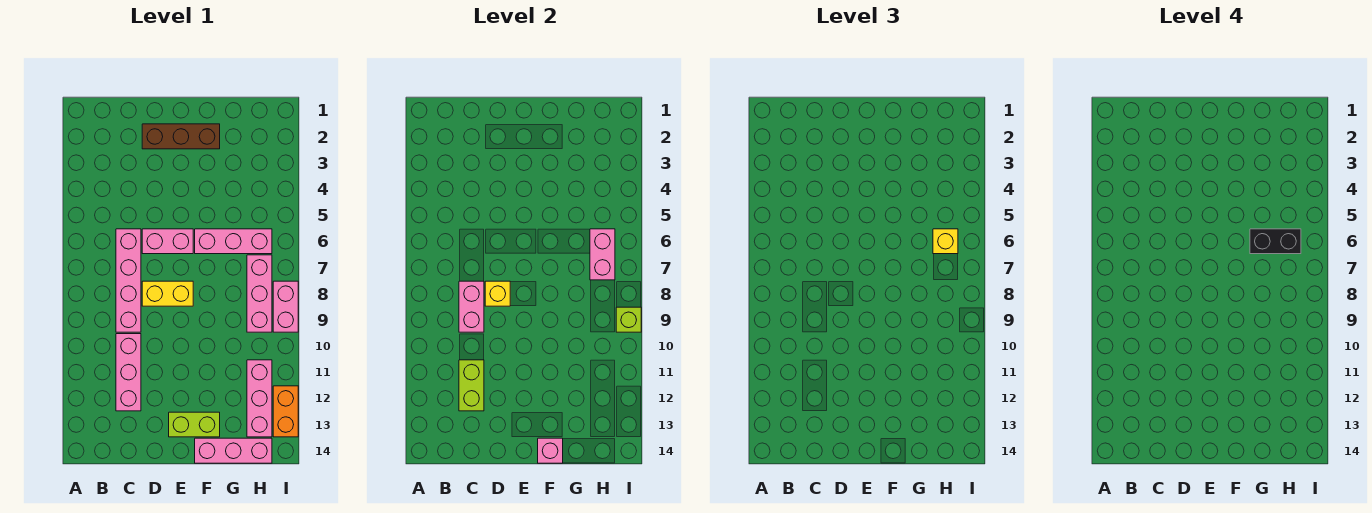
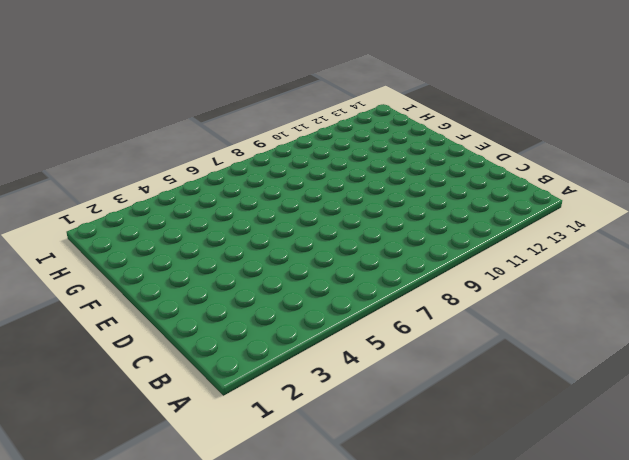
none -> pink 1x4 brick [116,229,141,332]
none -> pink 1x3 brick [116,334,141,411]
none -> brown 1x3 brick [142,124,220,149]

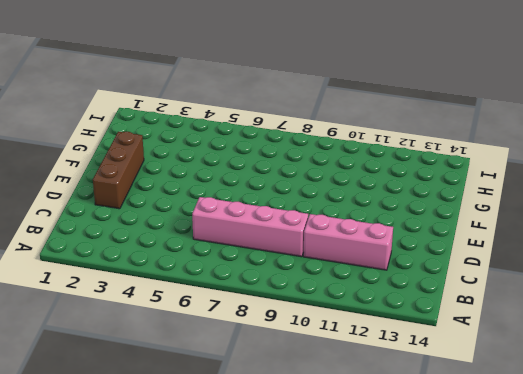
none -> pink 1x2 brick [142,229,193,254]
none -> yellow 1x2 brick [142,281,193,306]
none -> lime 1x2 brick [169,412,220,437]

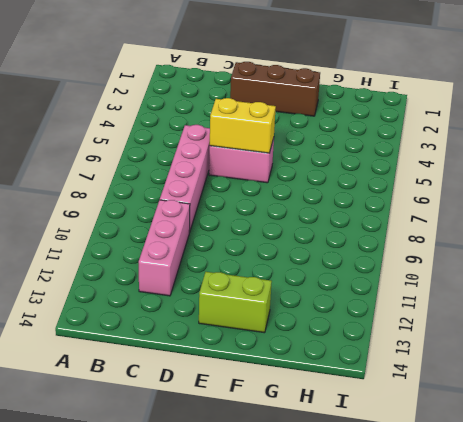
yellow 1x2 brick [210,98,276,153] -> yellow 1x2 brick moved to [142,281,193,306]
none -> pink 1x3 brick [195,229,272,254]
none -> pink 1x3 brick [195,438,272,463]
none -> pink 1x3 brick [247,255,272,332]

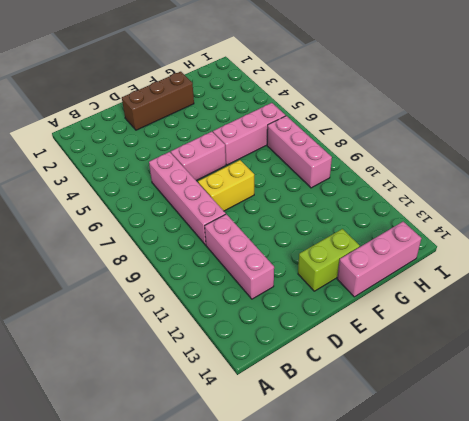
none -> pink 1x3 brick [247,360,272,437]
none -> pink 1x2 brick [273,281,298,332]
none -> orange 1x2 brick [273,386,298,437]

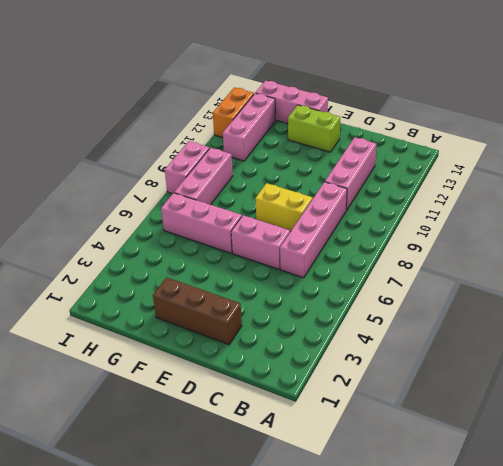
none -> pink 1x2 brick [459,281,484,332]
none -> lime 1x2 brick [459,360,484,411]
none -> yellow 1x1 brick [485,281,510,306]

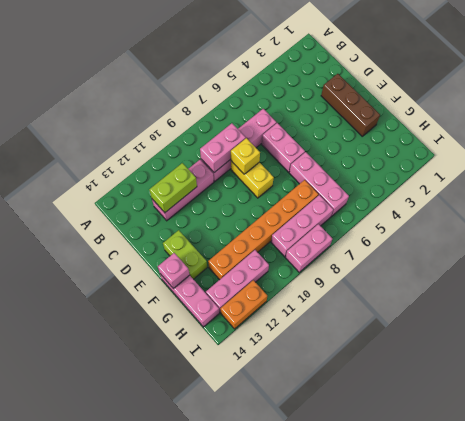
orange 1x6 brick [208,180,318,280] -> none
none -> pink 1x2 brick [590,229,615,280]
none -> lime 1x1 brick [616,307,641,332]
none -> yellow 1x1 brick [933,229,958,254]

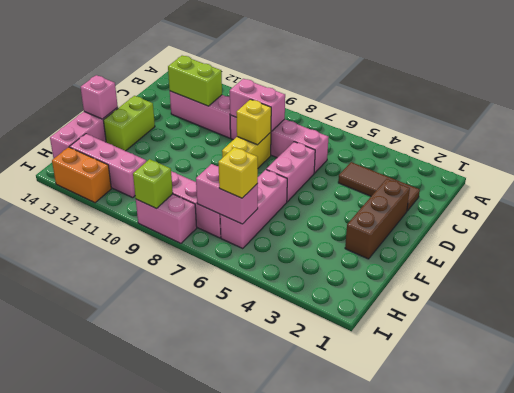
brown 1x3 tile [338,162,420,211] -> none
none -> black 1x2 brick [1250,229,1301,254]

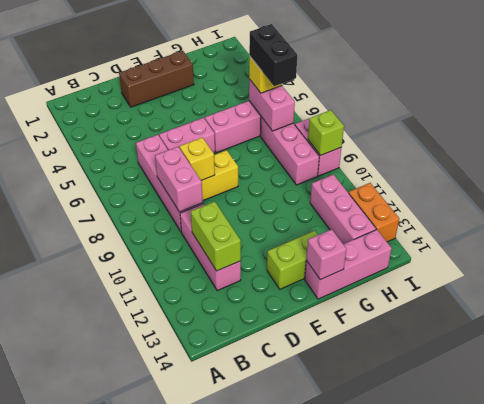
black 1x2 brick [249,24,298,86] -> black 1x2 brick turned to [1250,229,1301,254]

